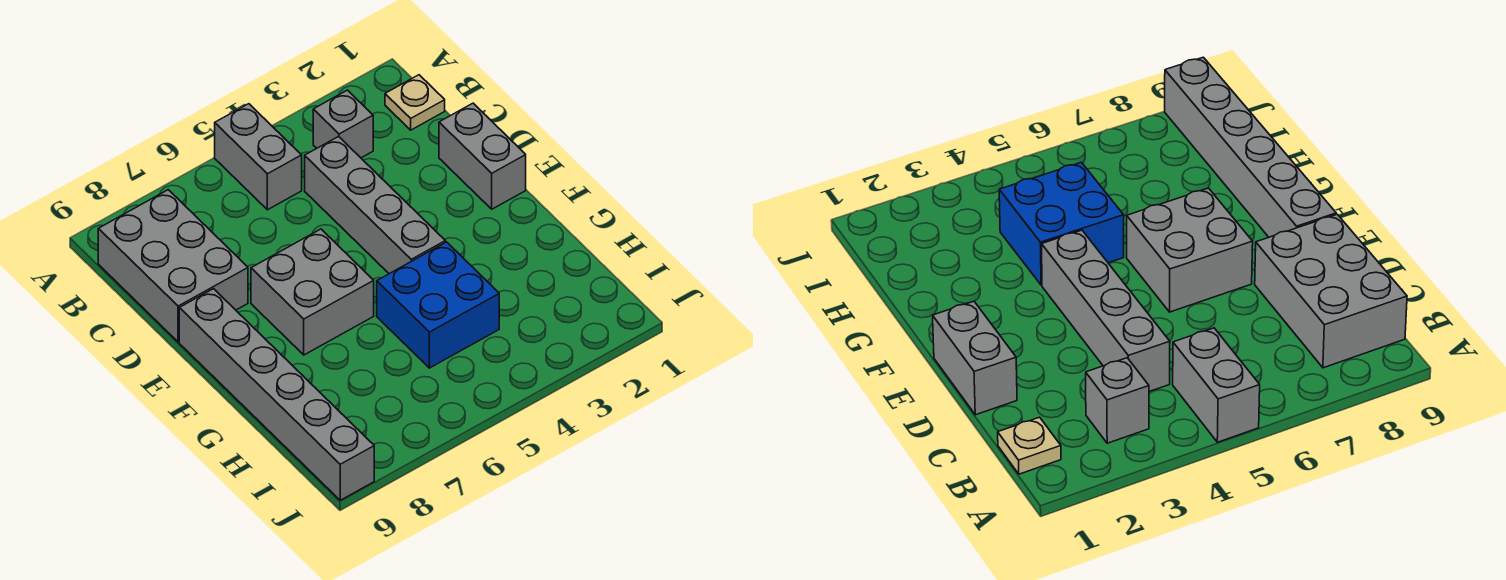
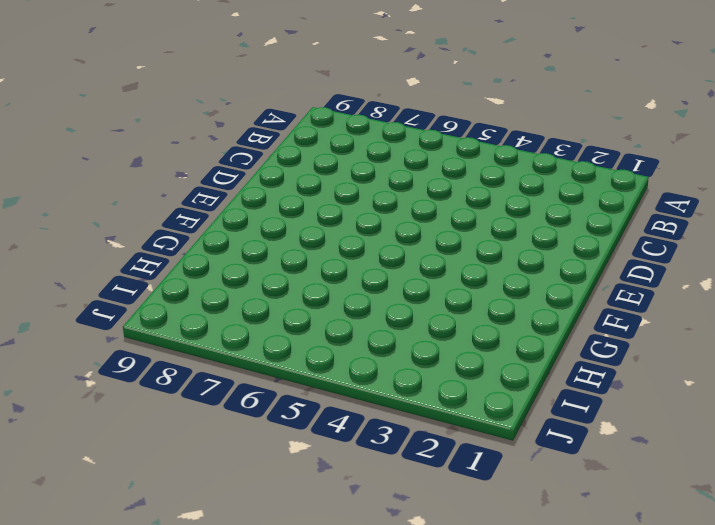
none -> grey 1x2 brick [215,104,302,210]
none -> tan 1x1 plate [385,75,445,130]

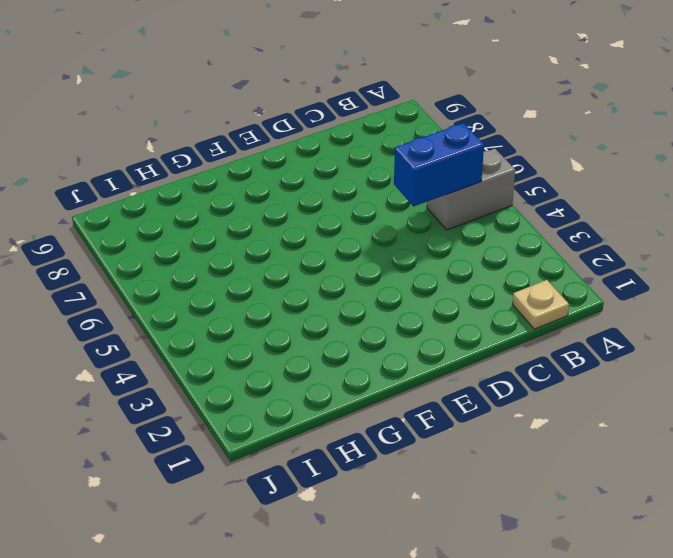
blue 1x2 brick [394,123,484,206] -> none
none -> grey 1x1 brick [313,90,373,158]
none -> grey 2x3 brick [98,190,248,342]

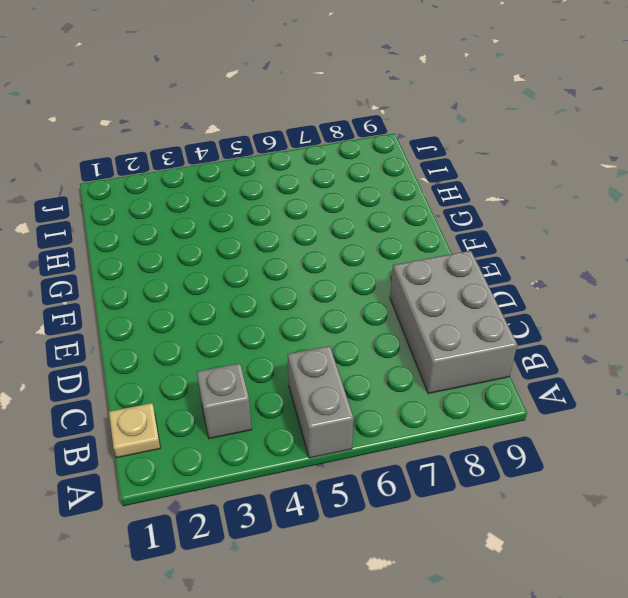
none -> grey 1x4 brick [305,137,445,274]
none -> grey 1x2 brick [439,103,526,209]

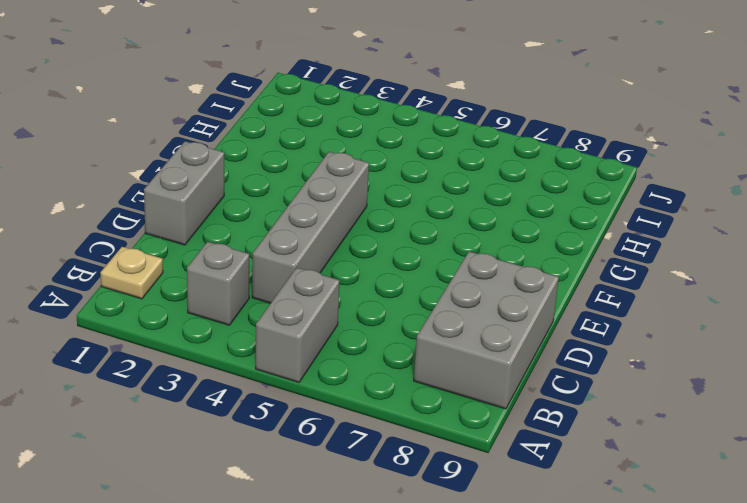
none -> grey 2x2 brick [251,229,374,355]
none -> grey 1x6 brick [179,289,374,500]

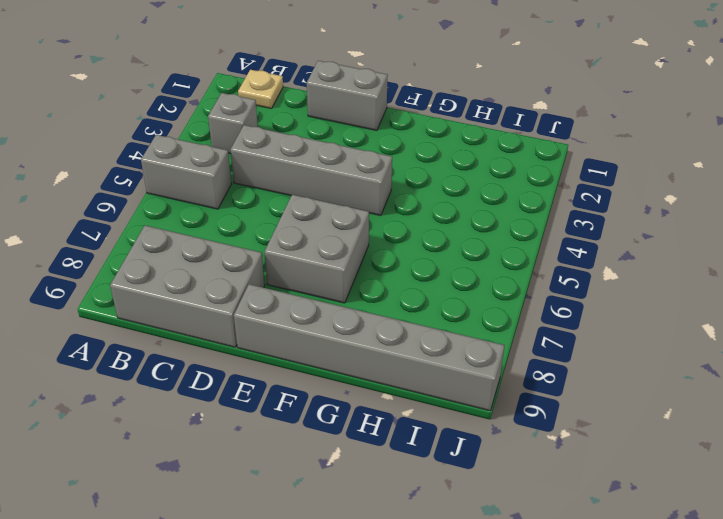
none -> blue 2x2 brick [377,242,499,368]

